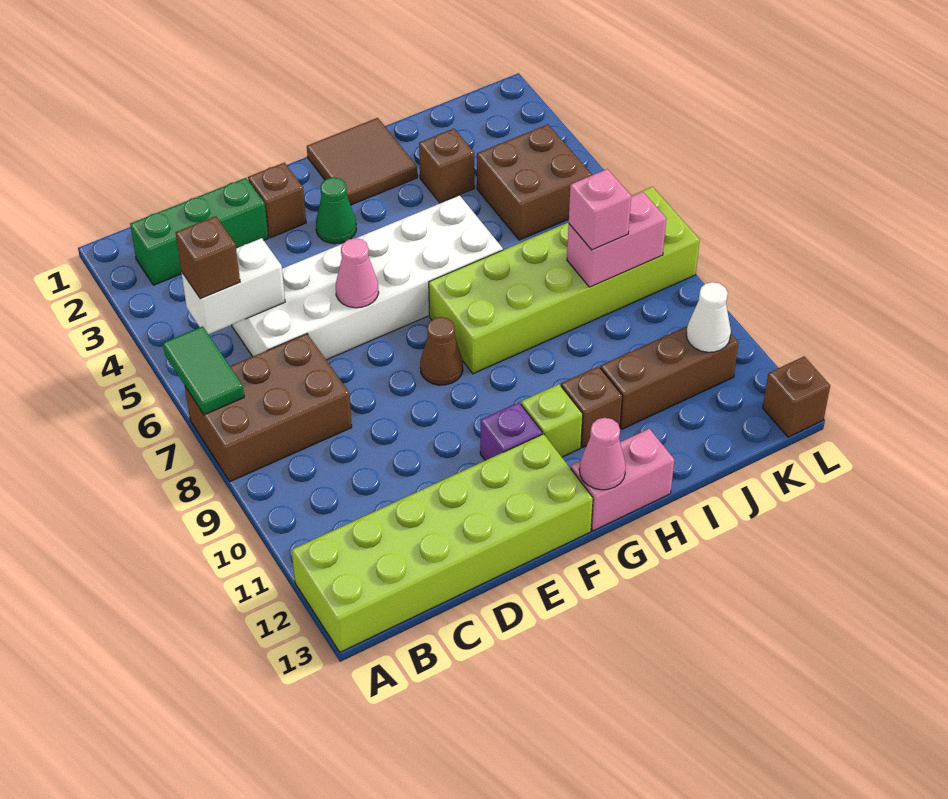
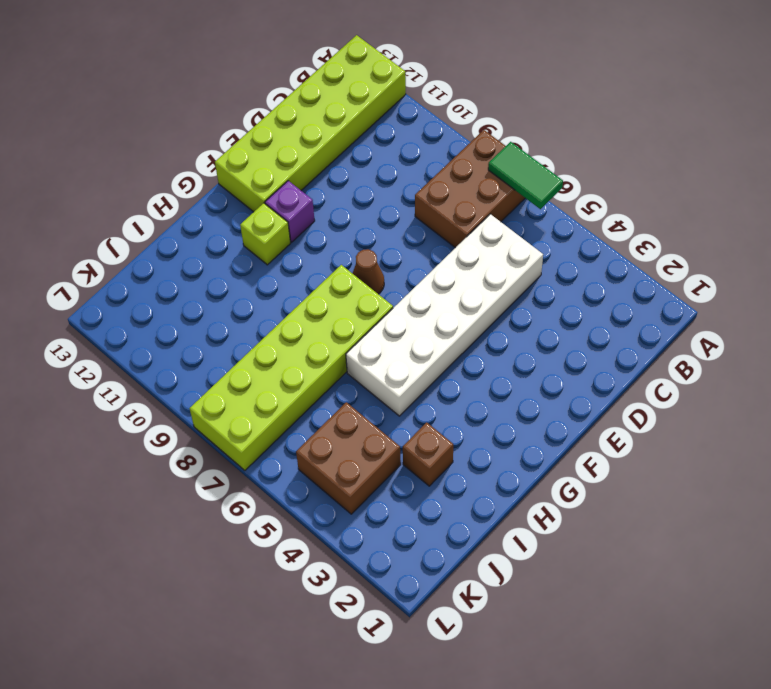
none -> green 1x3 brick [130,178,268,285]
none -> brown 1x1 brick [248,163,306,238]
none -> green 1x1 cone [316,177,356,244]

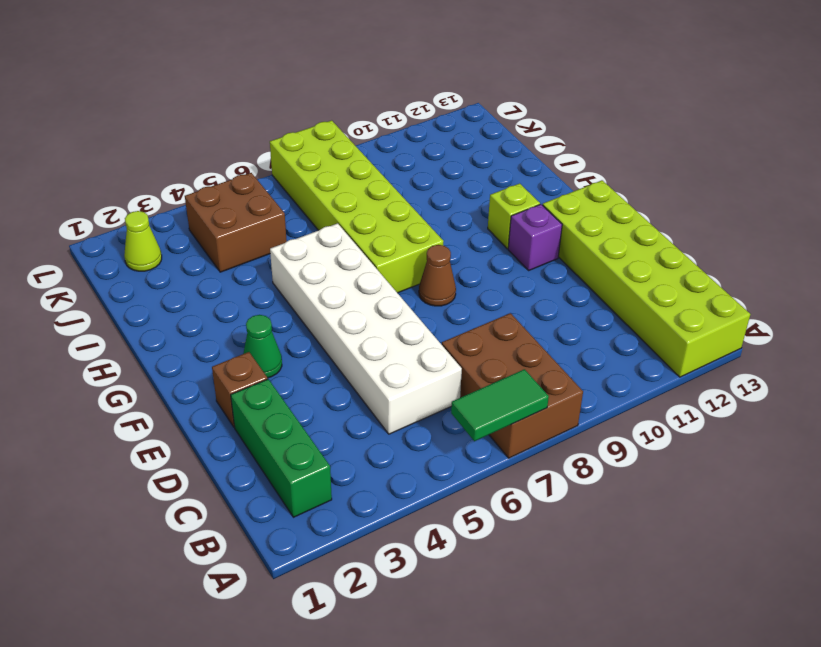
lime 1x1 cone [124,211,162,271] -> none
none -> brown 2x2 tile [307,118,417,205]
none -> pink 1x2 brick [571,429,674,531]
none -> brown 1x1 brick [561,366,622,447]

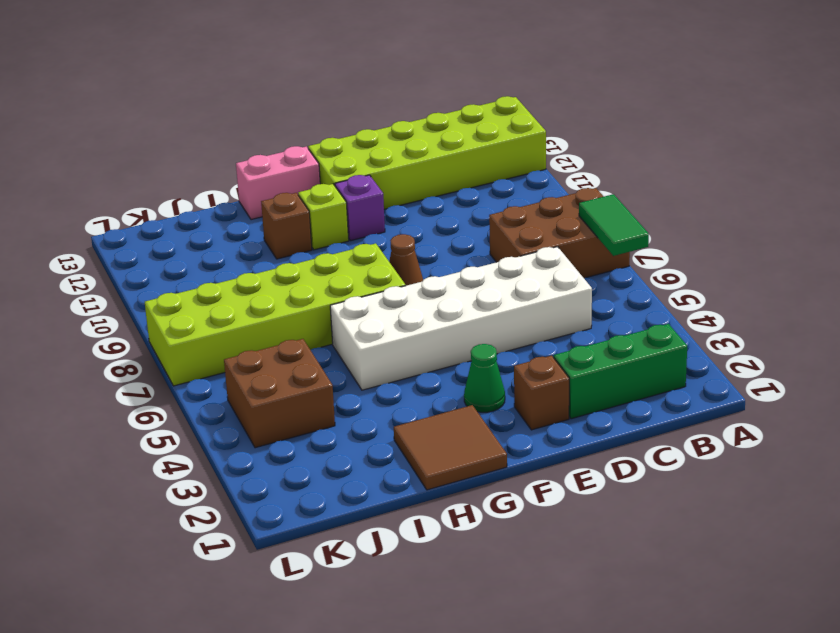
none -> brown 1x1 brick [419,129,474,203]
none -> brown 1x3 brick [600,326,739,429]
none -> brown 1x1 brick [763,356,830,437]

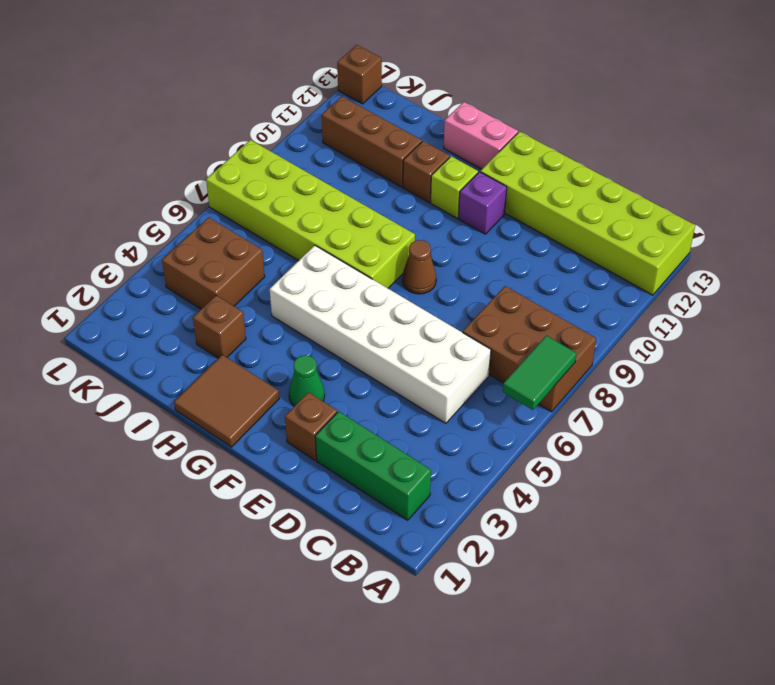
none -> white 1x2 brick [181,238,285,334]
none -> pink 1x1 cone [336,238,379,308]
none -> pink 1x1 cone [579,418,626,490]

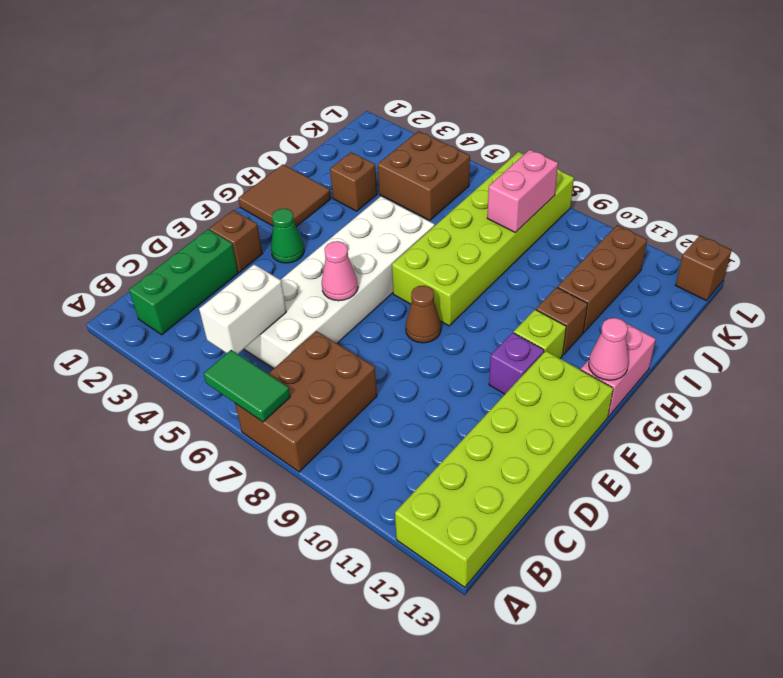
none -> white 1x1 cone [686,282,731,352]
none -> brown 1x1 brick [176,216,240,299]
none -> pink 1x1 brick [569,169,631,250]

